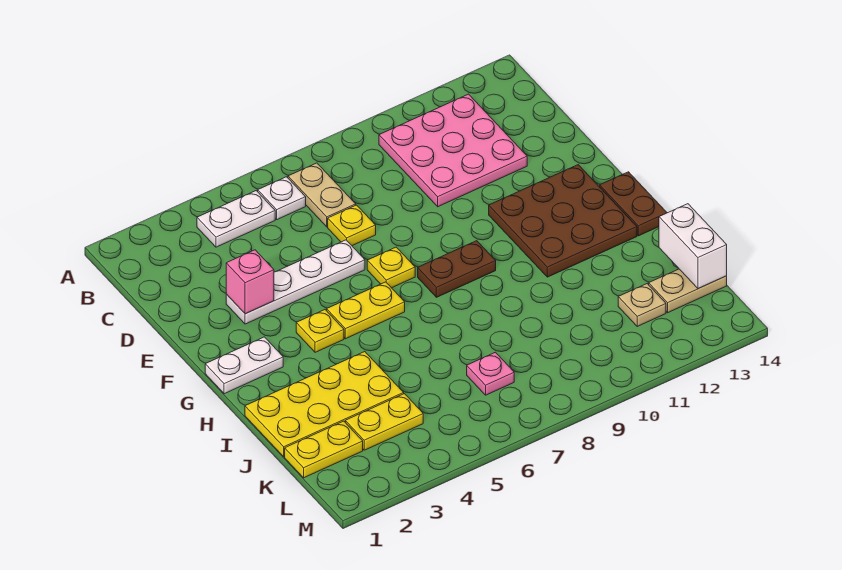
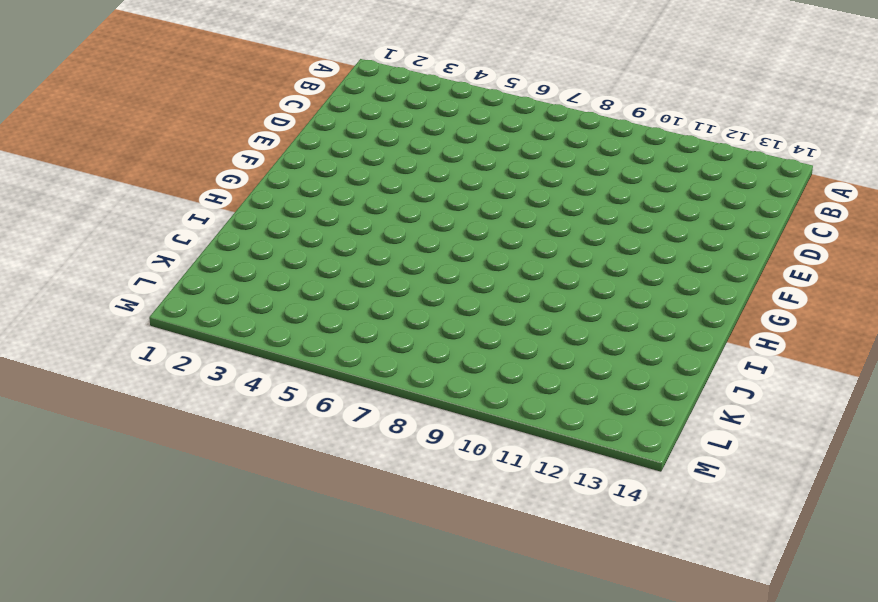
none -> white 1x2 plate [197,191,275,247]
none -> white 1x1 plate [258,177,306,220]
none -> tan 1x2 plate [288,163,356,227]

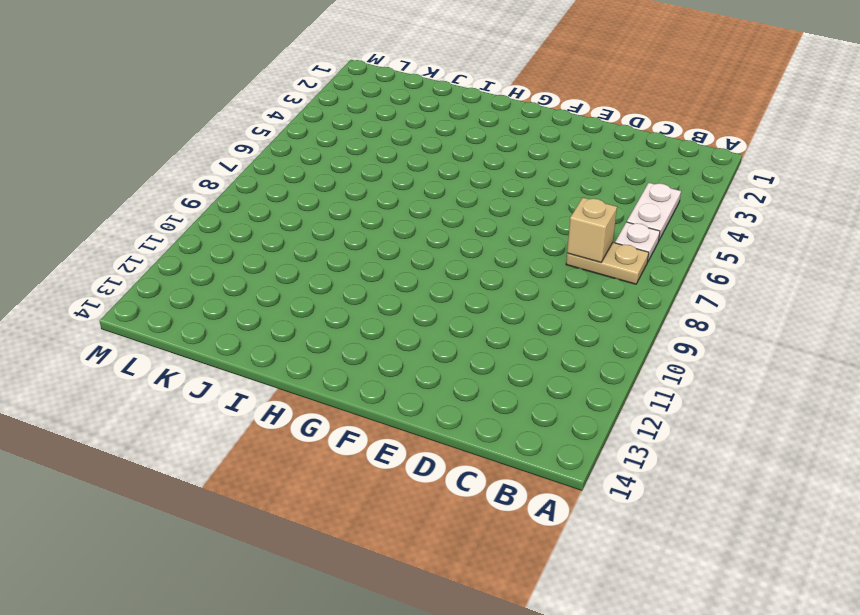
tan 1x1 brick [567,198,617,262] -> none
none -> pink 3x3 plate [379,94,527,207]
none -> yellow 1x1 plate [328,205,376,246]
none -> white 1x4 plate [226,240,365,324]

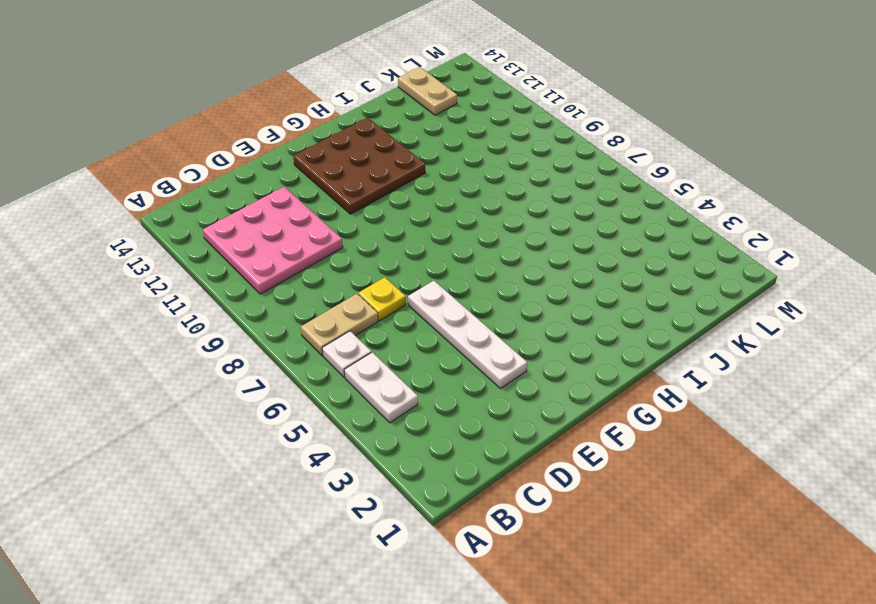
none -> yellow 1x1 plate [367,247,415,288]
none -> white 1x2 plate [205,337,283,394]
none -> yellow 1x1 plate [296,310,344,352]

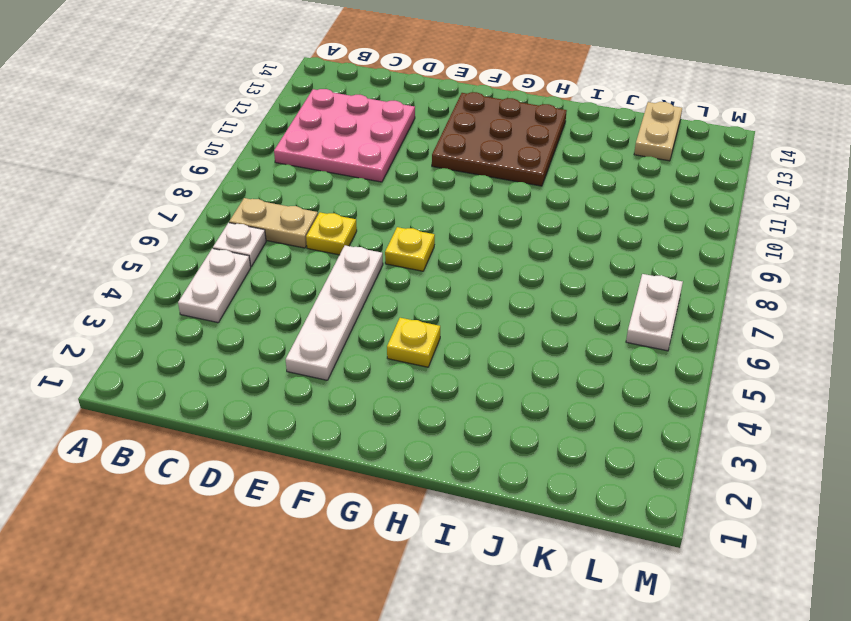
white 1x2 plate [626,274,683,351] -> white 1x2 plate moved to [205,337,283,394]
none -> yellow 1x2 plate [327,282,405,339]
none -> brown 1x2 plate [418,241,496,297]
none -> brown 1x2 plate [600,172,667,236]

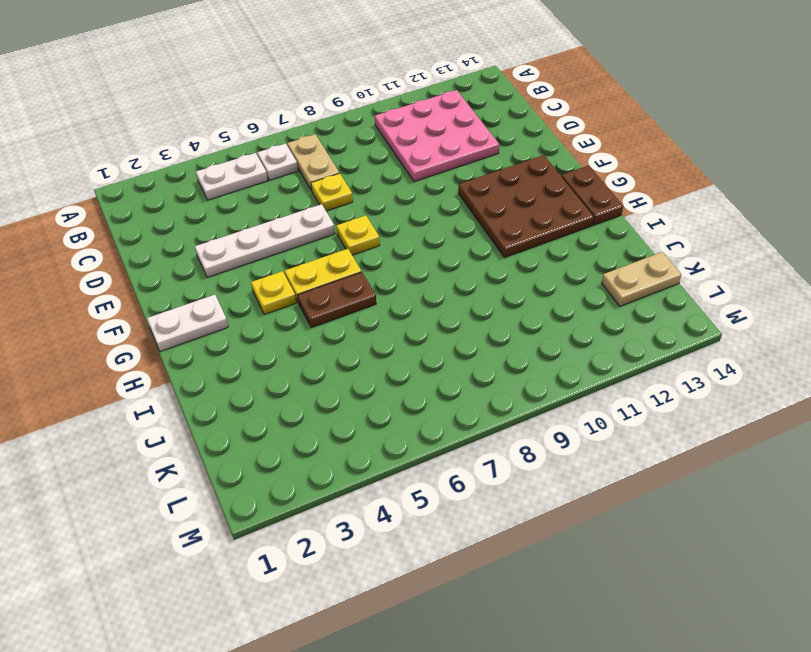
brown 1x2 plate [297,272,376,328] -> brown 1x2 plate moved to [418,241,496,297]
none -> yellow 2x4 plate [245,352,404,457]
none -> yellow 1x2 plate [285,421,363,478]
none -> yellow 1x2 plate [345,394,423,450]

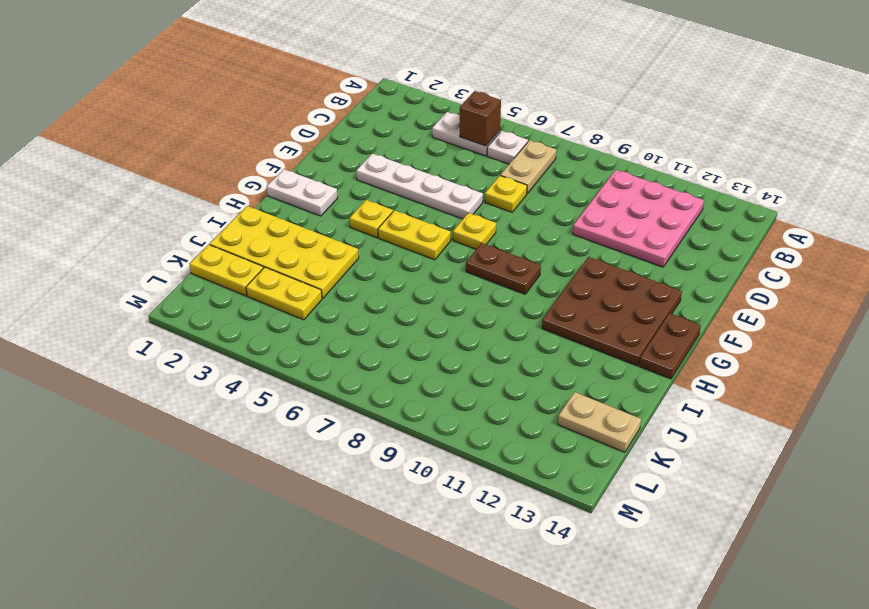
brown 1x1 brick [460,91,501,146] -> none
none -> pink 1x1 plate [467,352,514,395]
none -> tan 1x1 plate [618,284,666,326]
none -> pink 1x1 brick [226,250,274,314]

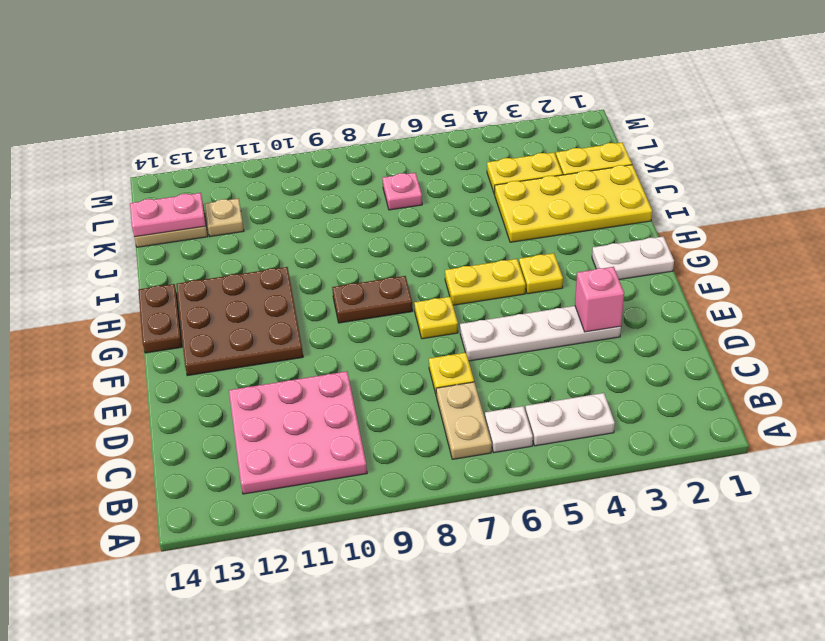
pink 1x2 plate [130,193,206,237] -> white 1x2 brick [659,204,727,289]

